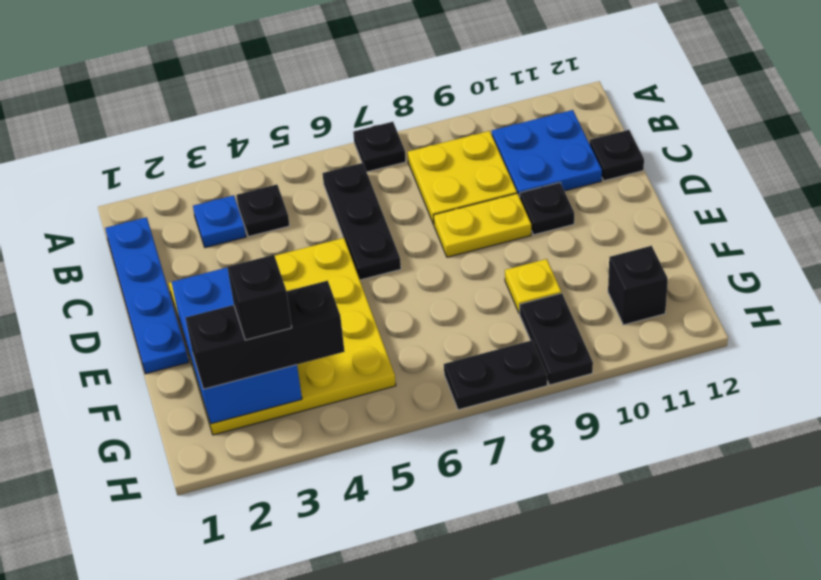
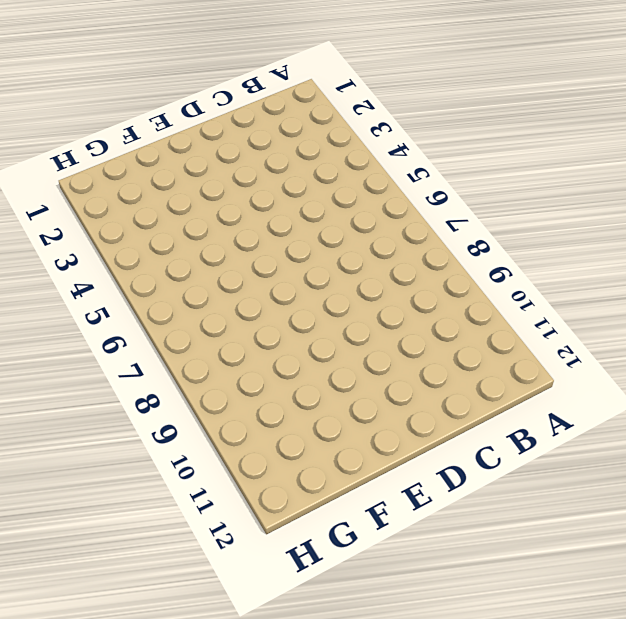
none -> black 1x1 plate [353,122,406,172]
none -> blue 1x4 plate [105,217,189,374]
none -> blue 1x1 plate [193,195,246,248]

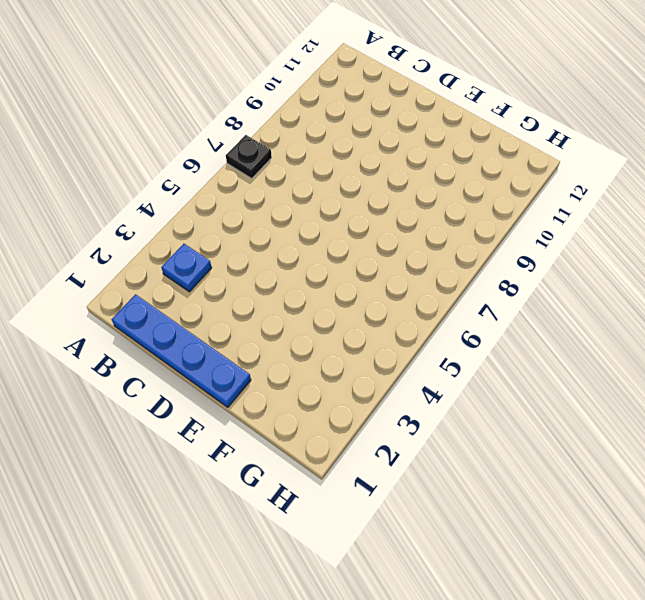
none -> black 1x1 plate [236,185,290,237]
none -> black 1x3 plate [323,163,401,280]
none -> yellow 2x2 plate [408,131,517,224]

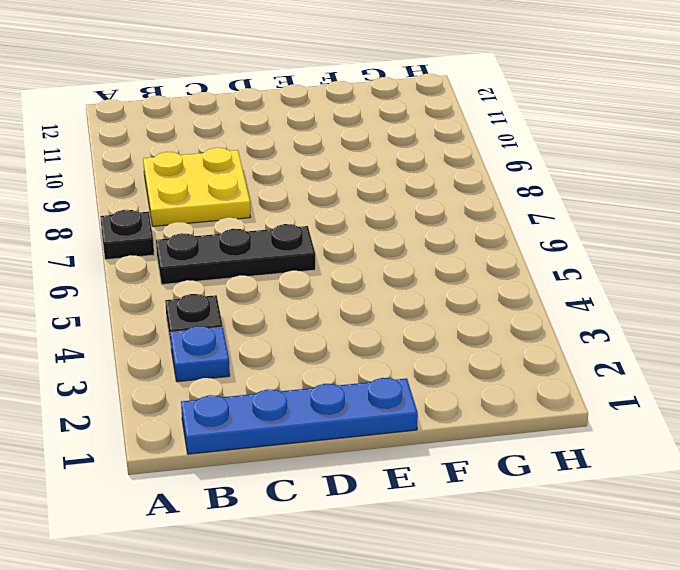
none -> blue 2x2 plate [492,110,602,197]
none -> black 1x1 plate [590,130,644,181]
none -> yellow 4x4 plate [169,238,396,435]

